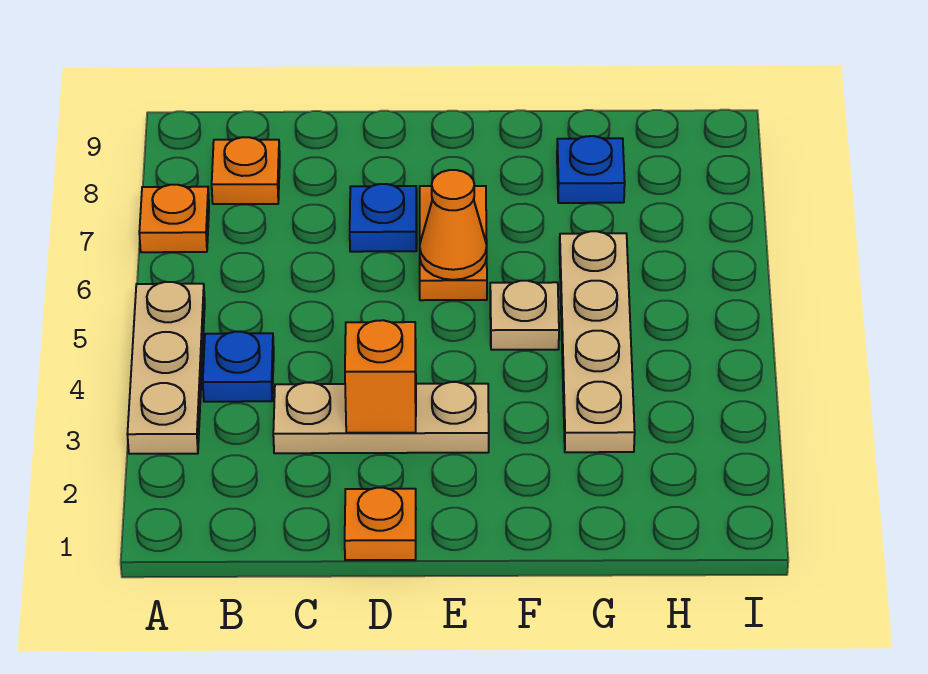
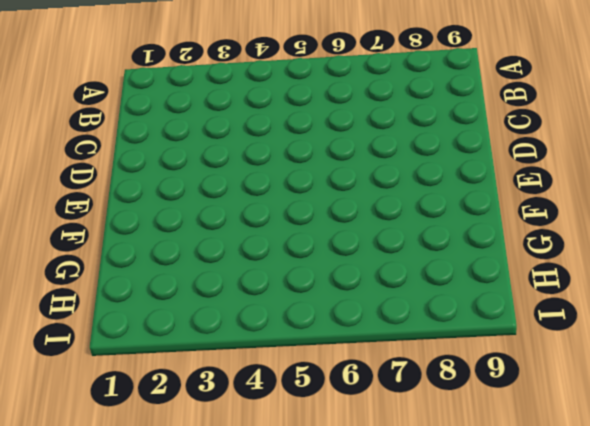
none -> tan 1x3 plate [127,282,205,454]
none -> orange 1x1 plate [139,185,209,252]
none -> blue 1x1 plate [203,332,274,402]

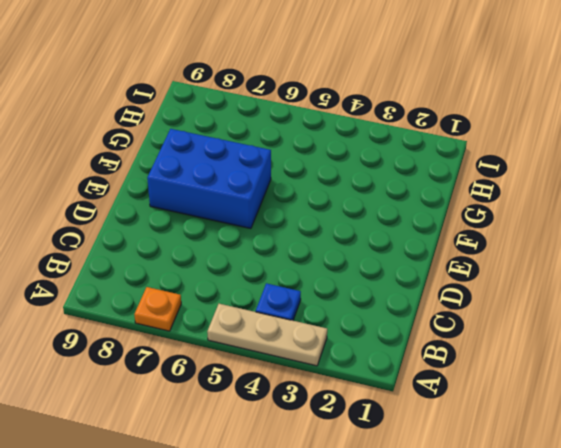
blue 2x3 brick [147,129,271,229] -> orange 1x2 plate [420,186,487,300]
none -> orange 1x1 plate [212,137,280,204]
none -> tan 1x3 plate [273,382,489,453]
none -> orange 1x1 plate [345,488,416,560]

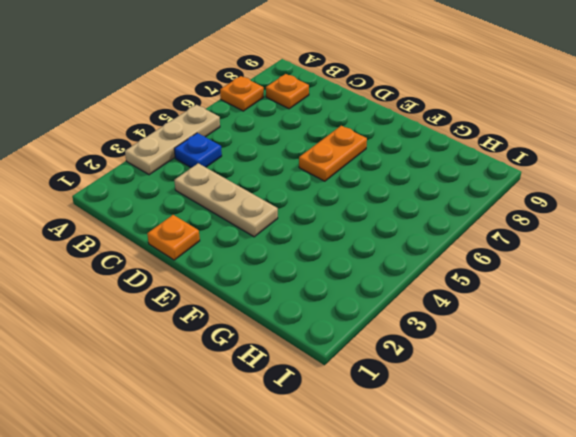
none -> blue 1x1 plate [350,184,417,252]
none -> tan 1x1 plate [490,281,559,350]
none -> tan 1x4 plate [560,231,635,452]

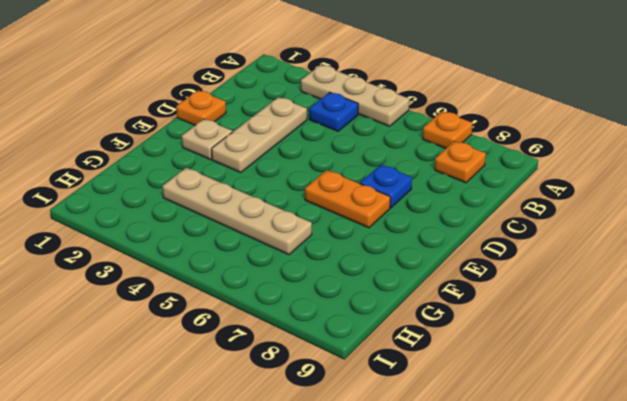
tan 1x1 plate [182,119,232,159] -> tan 1x1 plate moved to [490,281,559,350]
none -> blue 1x1 plate [557,136,625,203]
none -> orange 1x1 brick [345,320,416,433]
none -> orange 1x1 cone [420,170,487,280]

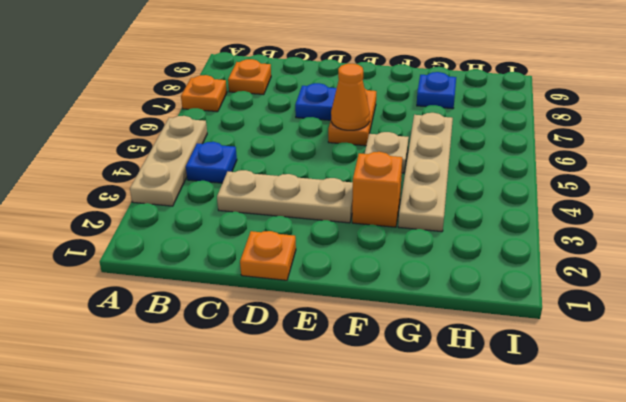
orange 1x1 brick [352,152,402,227] -> orange 1x1 brick moved to [345,320,416,433]

